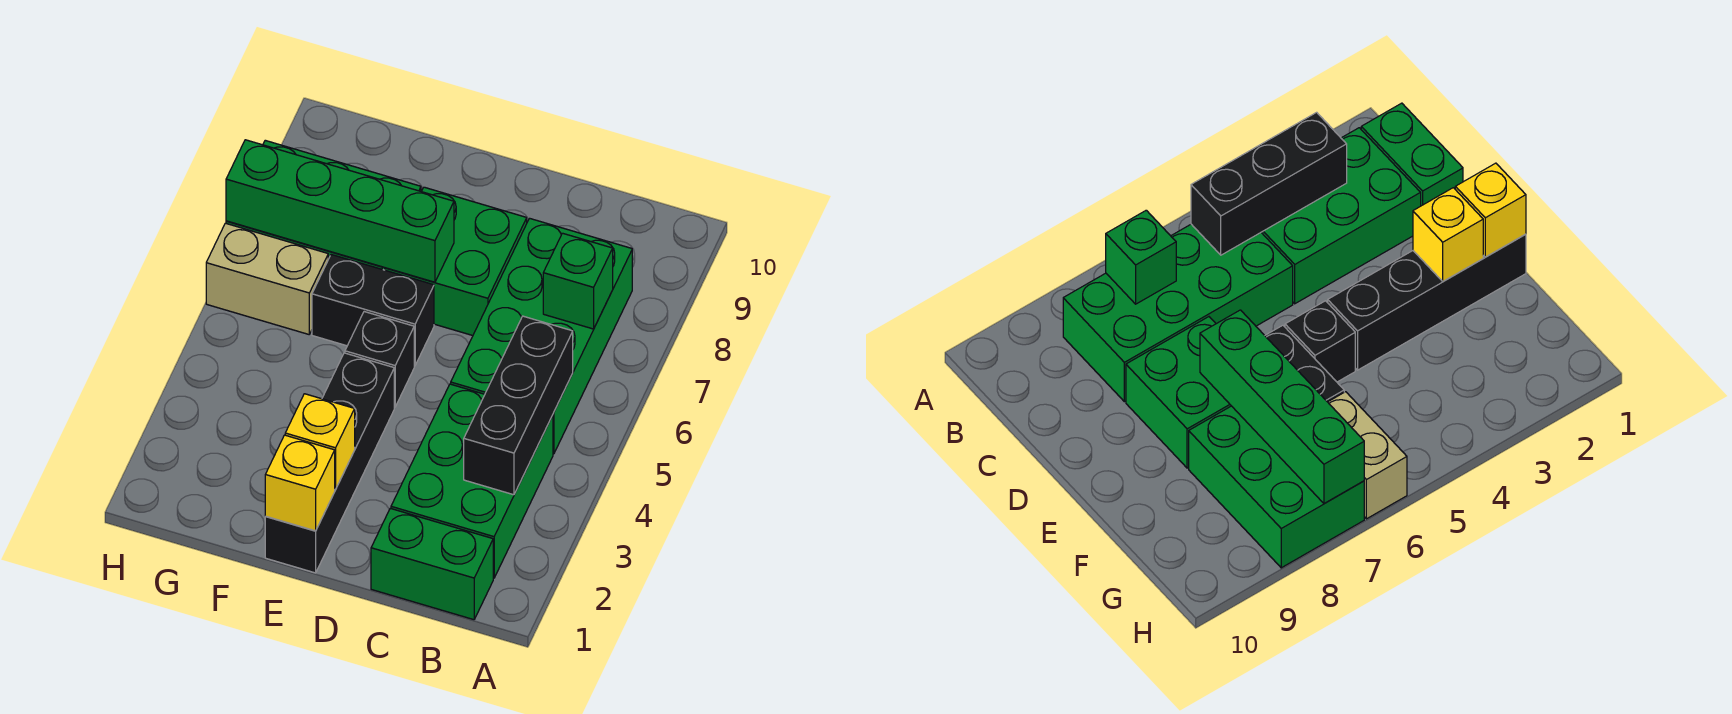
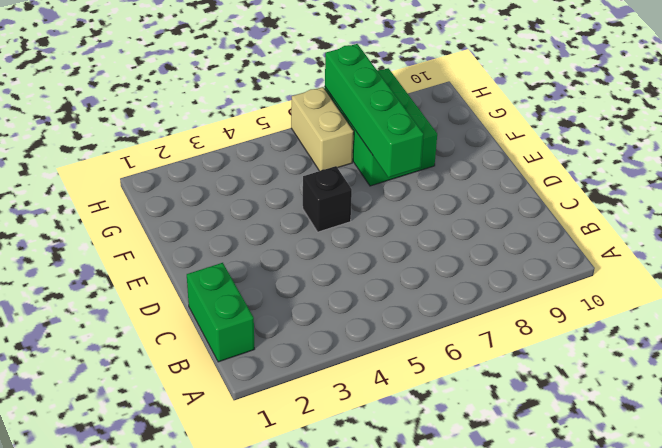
none -> green 2x3 brick [391,384,553,578]
none -> green 2x4 brick [451,218,632,454]
none -> green 2x2 brick [385,187,527,336]

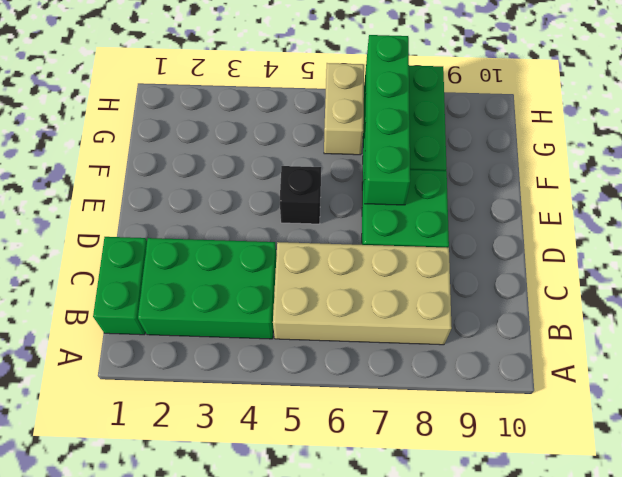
tan 2x4 brick [273,242,452,345] -> green 2x4 brick [451,218,632,454]
none -> black 1x4 brick [265,353,394,573]
none -> black 1x2 brick [312,255,434,366]
none -> black 1x3 brick [464,316,573,495]

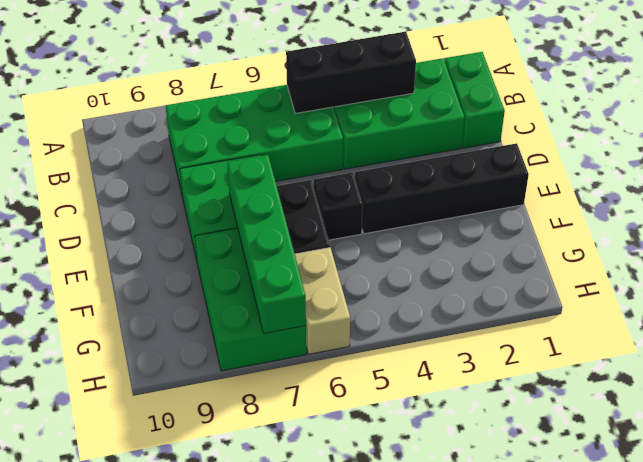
none -> green 1x1 brick [543,233,613,329]
none -> yellow 1x1 brick [265,435,335,531]
none -> yellow 1x1 brick [285,394,355,489]

